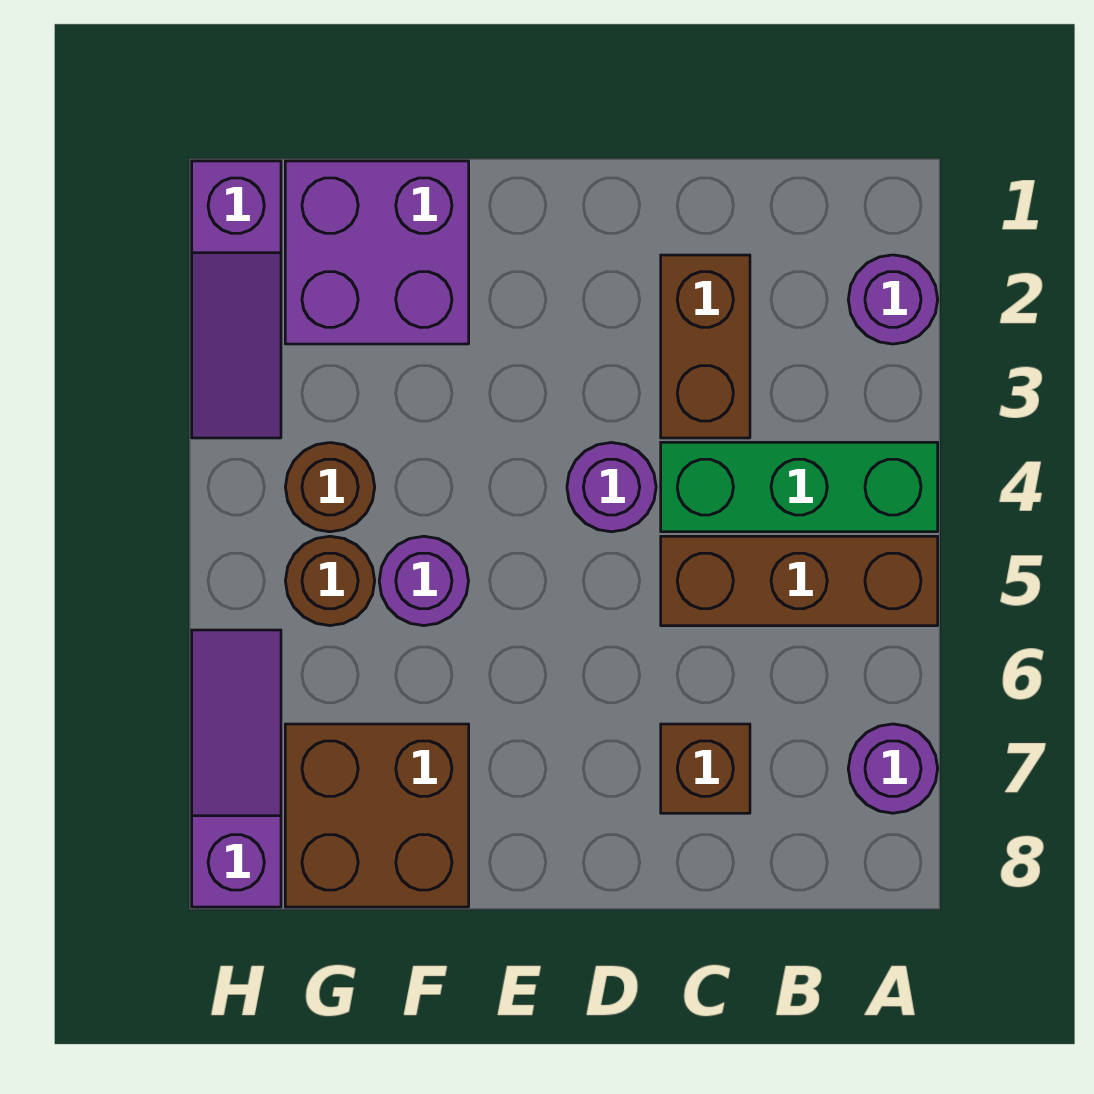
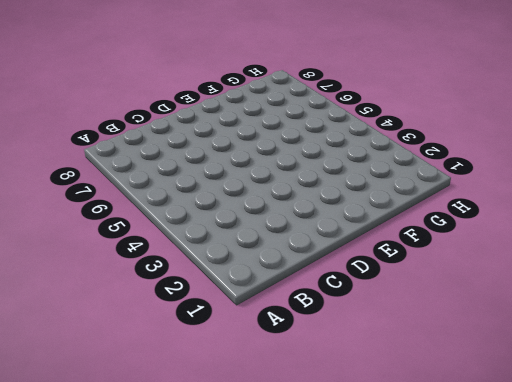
none -> purple 1x1 round brick [848,255,938,344]
none -> green 1x3 brick [661,442,938,532]
none -> brown 1x3 brick [661,536,938,626]

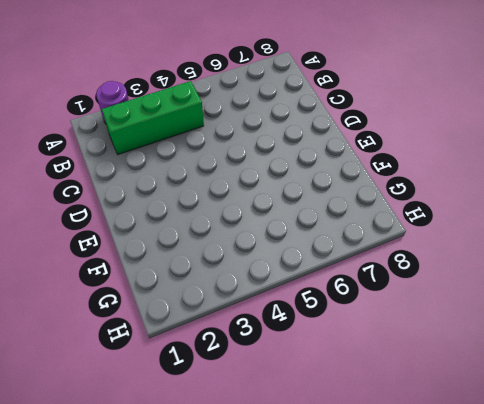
green 1x3 brick [102,81,204,155] -> green 1x3 brick turned to [661,442,938,532]
none -> brown 1x3 brick [661,536,938,626]
none -> purple 1x1 round brick [848,724,938,813]
none -> brown 1x2 brick [661,255,750,438]

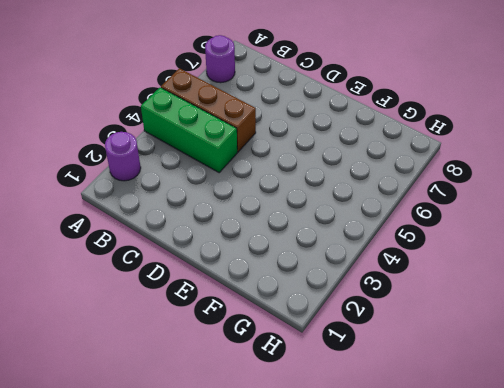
none -> brown 1x2 brick [661,255,750,438]
none -> brown 1x1 brick [661,724,750,813]
none -> purple 1x1 round brick [567,443,656,532]

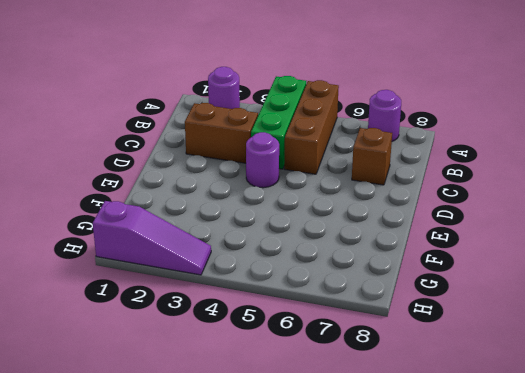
none -> purple 2x2 brick [285,161,469,344]
none -> purple 1x1 round brick [379,536,468,626]
none -> brown 2x2 brick [285,724,469,907]

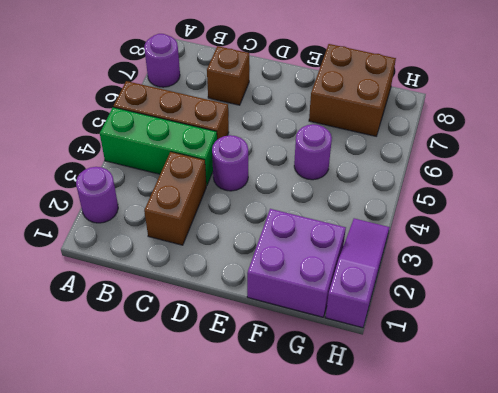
none -> brown 1x1 round brick [285,443,375,532]
none -> brown 1x1 round brick [285,536,375,626]
none -> purple 1x3 slope [192,630,281,907]

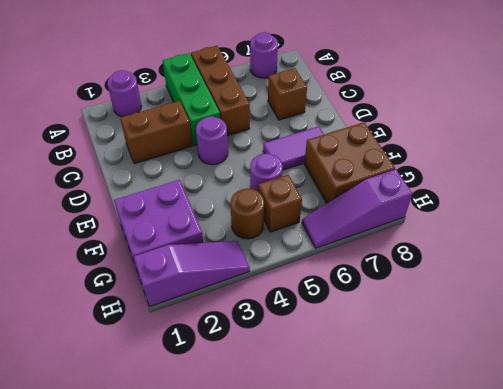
purple 1x2 tile [263,126,324,170] -> none
brown 1x1 brick [258,175,302,232] -> brown 1x1 round brick [285,536,375,626]

